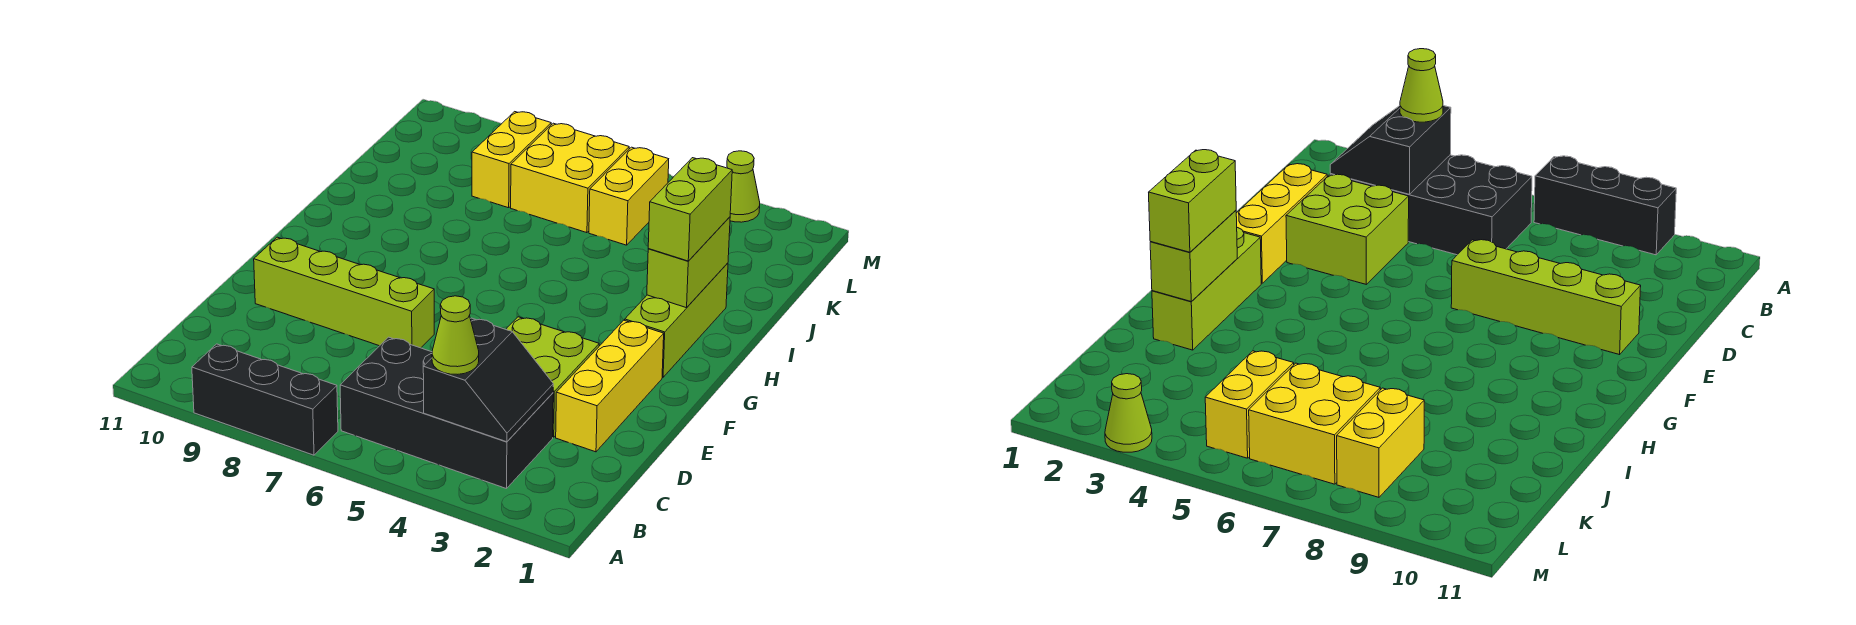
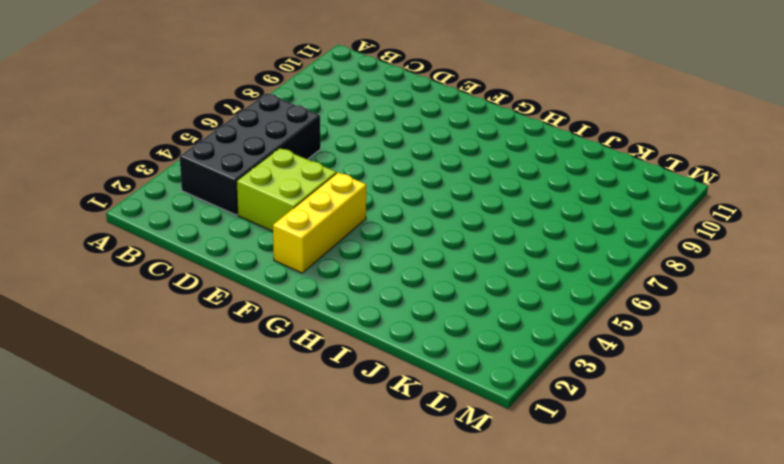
yellow 1x3 brick [273,173,366,273] -> yellow 1x3 brick turned to [556,320,664,452]
none -> black 1x3 brick [192,344,338,455]
none -> lime 1x4 brick [254,237,434,348]
none -> lime 1x3 brick [625,263,728,377]

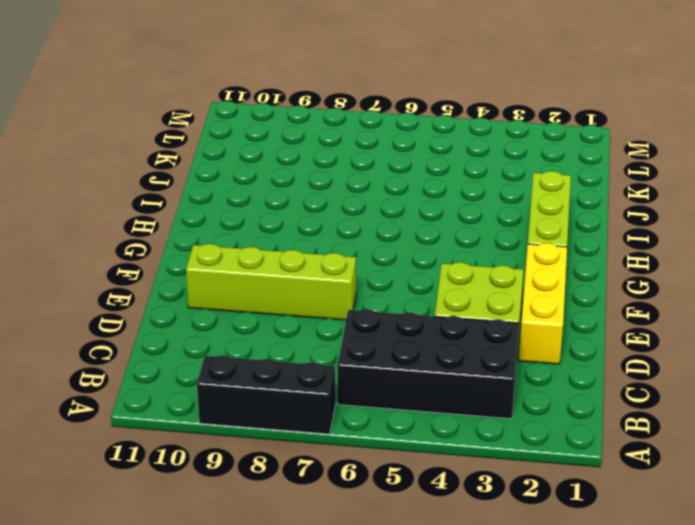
none -> yellow 1x2 brick [589,147,669,245]
none -> yellow 2x2 brick [511,123,629,233]
none -> yellow 1x2 brick [472,112,551,208]

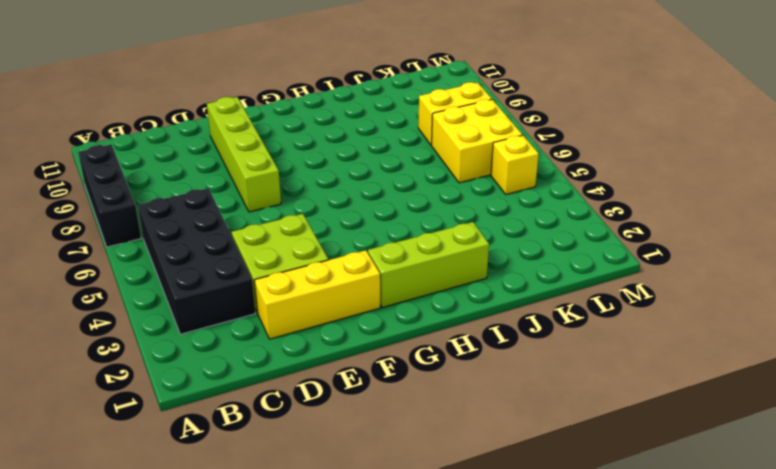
yellow 1x1 brick [491,135,539,194] -> yellow 1x2 brick [589,147,669,245]
none -> lime 1x1 cone [727,151,760,222]
none -> black 2x2 slope [423,318,553,442]
none -> lime 1x2 brick [647,217,730,308]

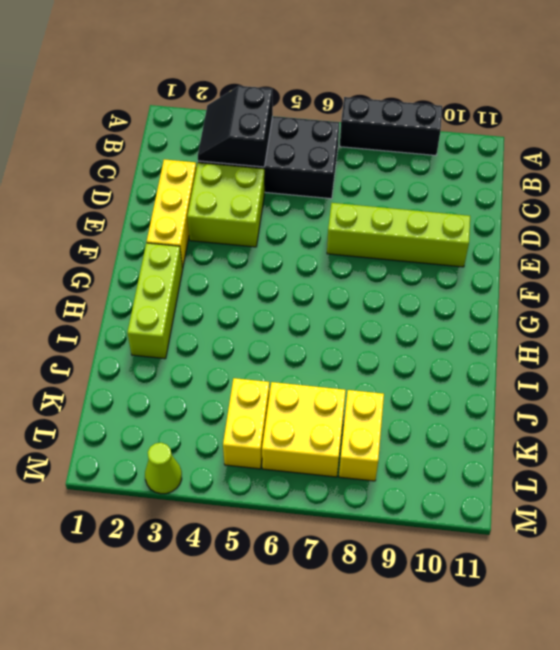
none -> lime 1x2 brick [647,217,730,308]
none -> lime 1x1 cone [432,296,479,374]
none -> lime 1x2 brick [648,158,732,261]

